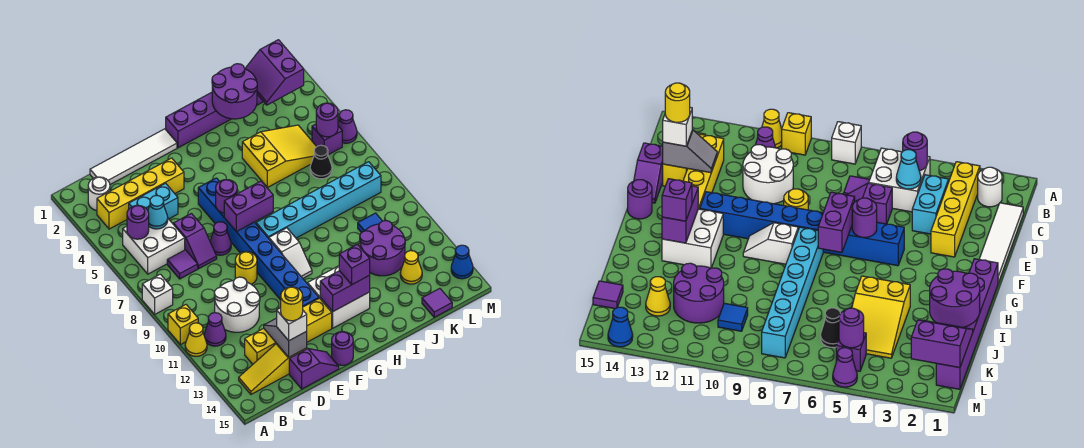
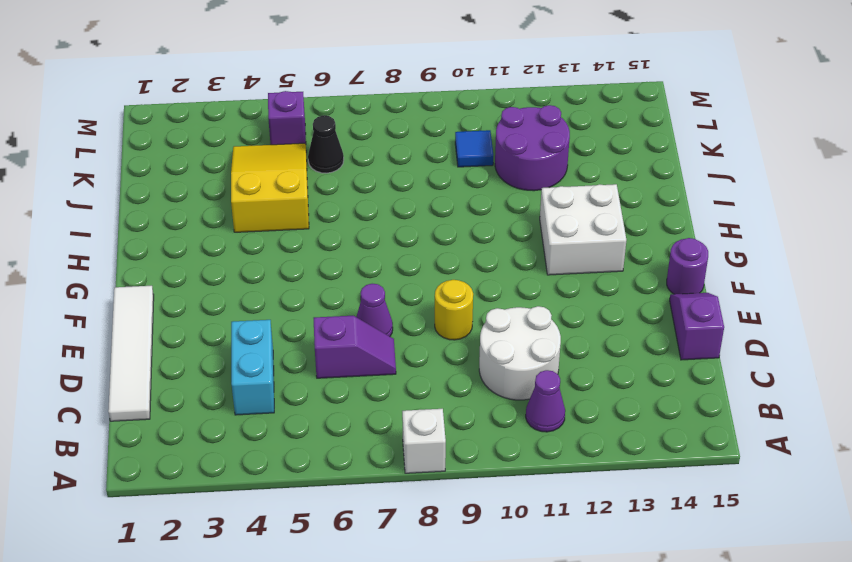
none -> yellow 1x1 brick [168,305,198,345]
none -> yellow 1x1 cone [185,323,207,356]
none -> white 1x1 round brick [88,177,110,210]
none -> yellow 1x4 brick [97,158,184,229]

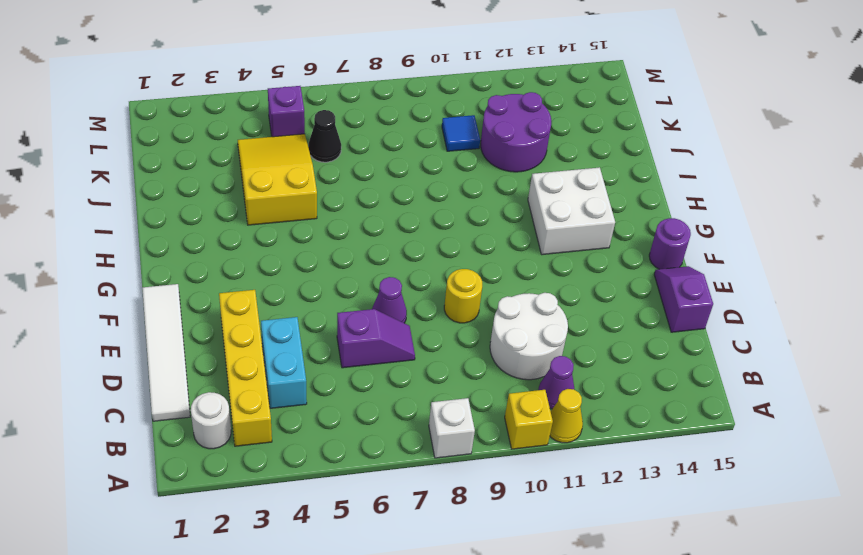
none -> white 2x2 brick [123,219,185,274]
none -> yellow 1x3 slope [239,343,307,394]
none -> purple 1x1 tile [167,250,198,279]
none -> yellow 1x4 brick [245,298,332,364]

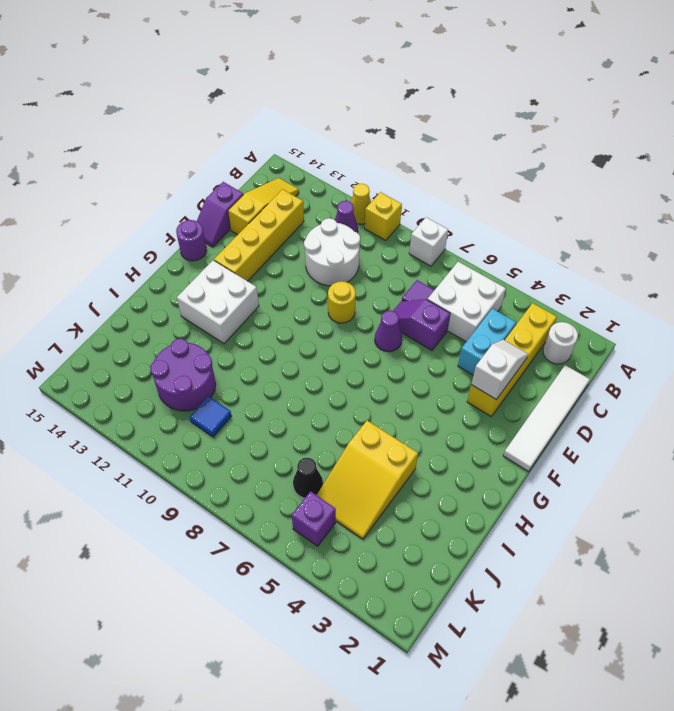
white 1x2 slope [471,340,528,400] -> white 1x2 slope turned to [269,228,312,278]
none -> blue 1x8 brick [198,178,319,307]
none -> purple 1x6 brick [166,92,263,148]
none -> cyan 1x6 brick [256,162,381,239]
none -> yellow 1x1 cone [400,251,422,284]

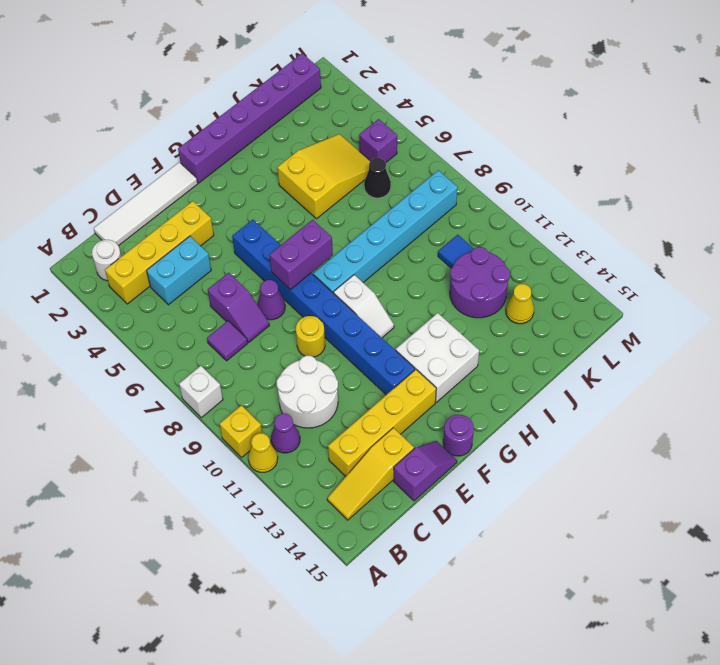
none -> white 2x2 brick [123,219,185,274]
none -> purple 1x1 tile [422,288,452,317]
none -> purple 1x1 cone [338,110,357,143]
none -> blue 1x1 cone [451,245,473,279]

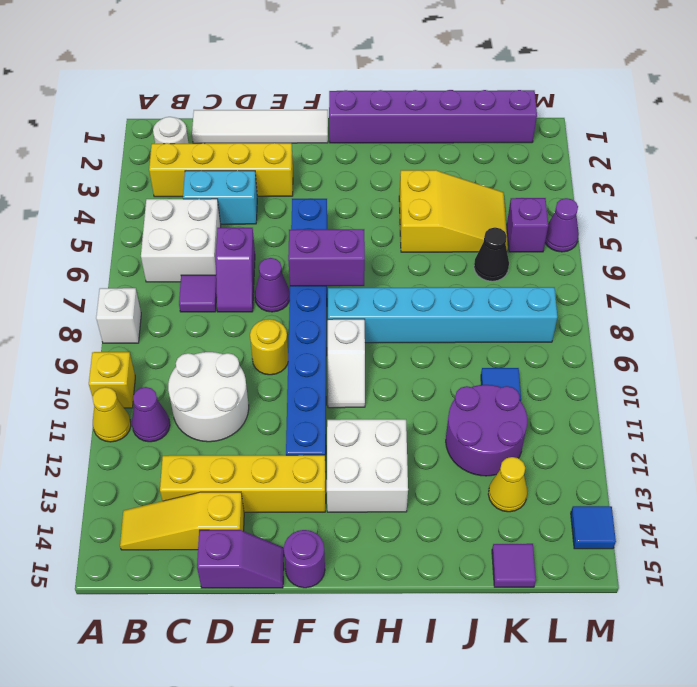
blue 1x1 tile [571,506,616,549] -> blue 1x1 cone [451,245,473,279]
none -> purple 1x1 round brick [127,205,149,239]
none -> cyan 1x1 cone [148,195,168,229]
none -> grey 1x2 slope [264,318,307,357]
none -> purple 1x1 round brick [216,180,237,213]

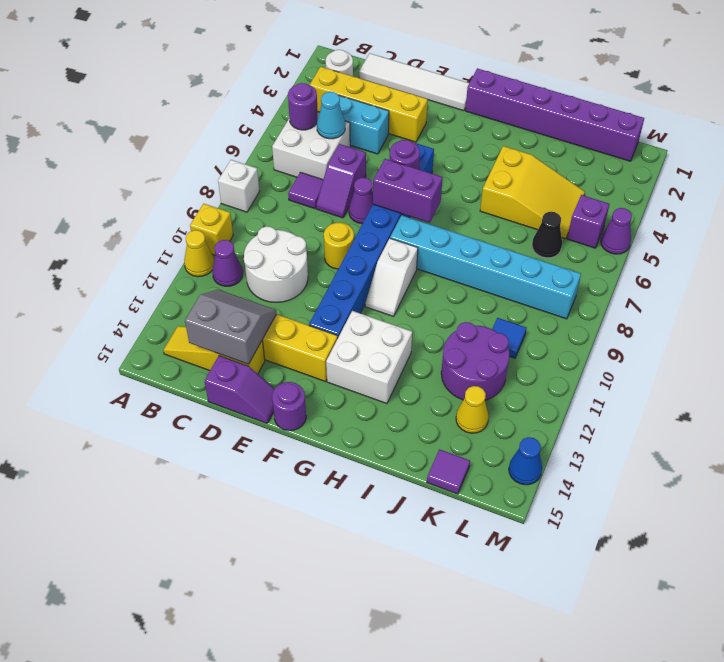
grey 2x2 slope [185,289,276,364] -> grey 1x2 slope [264,318,307,357]
none -> purple 1x2 brick [320,271,370,312]
none -> purple 2x2 round brick [212,64,257,119]
none -> purple 2x2 slope [245,40,304,105]
none -> purple 1x1 round brick [316,103,338,137]

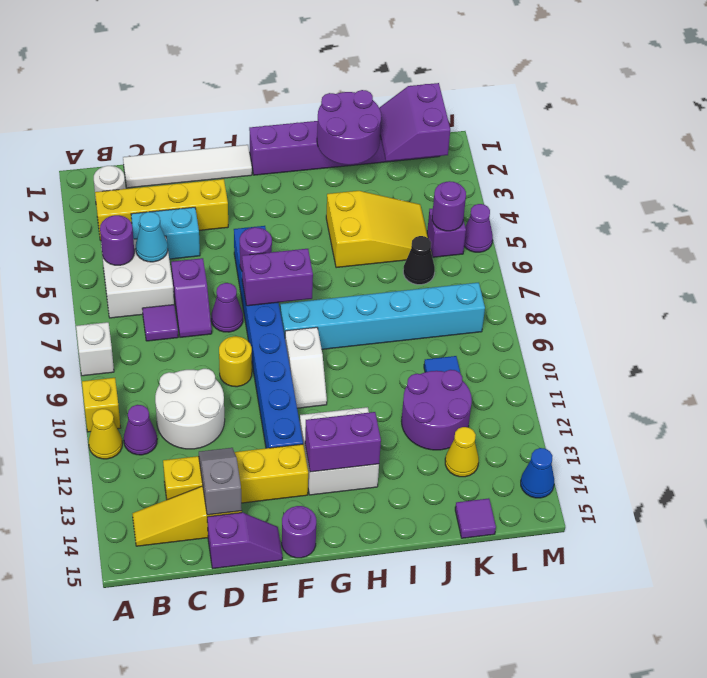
none -> white 1x1 brick [276,308,307,340]
none -> purple 1x1 brick [339,244,370,284]
none -> yellow 1x1 round brick [281,287,303,321]

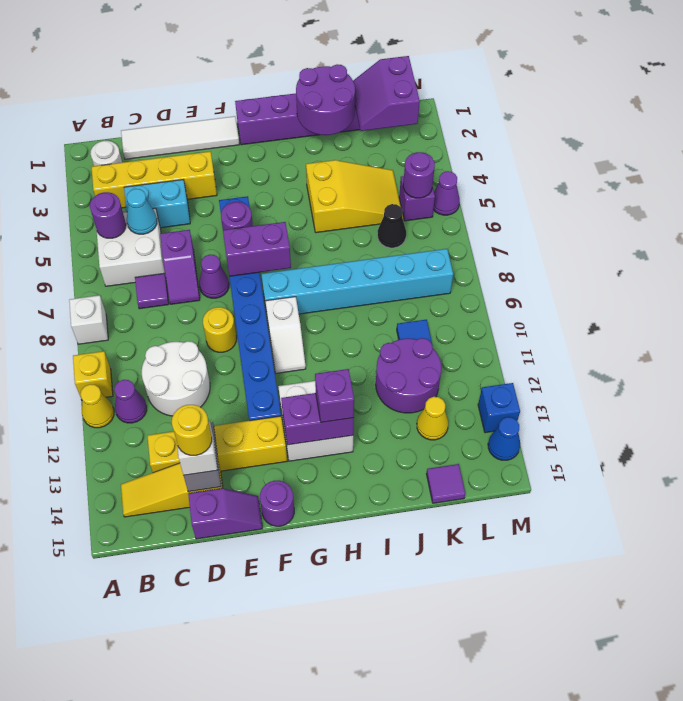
blue 1x1 brick [478,383,520,433] -> none

